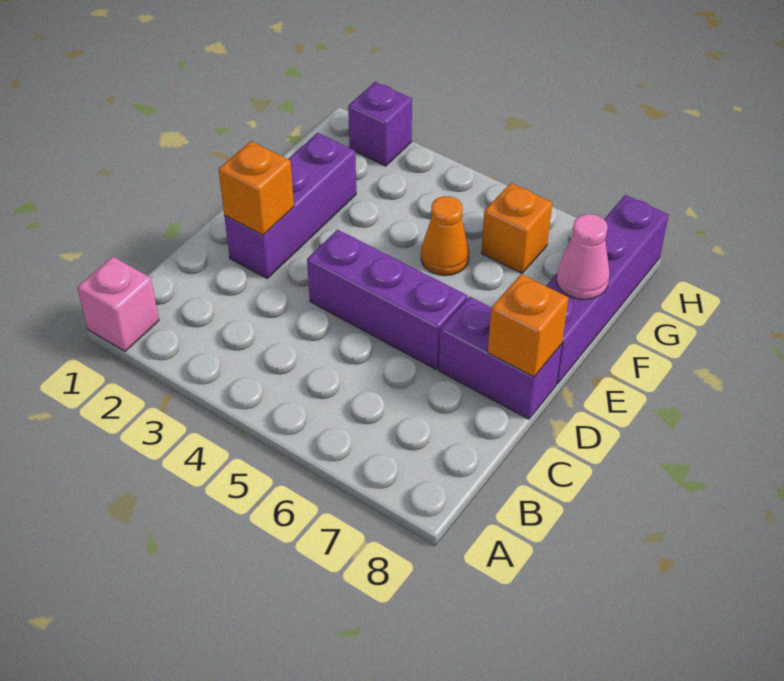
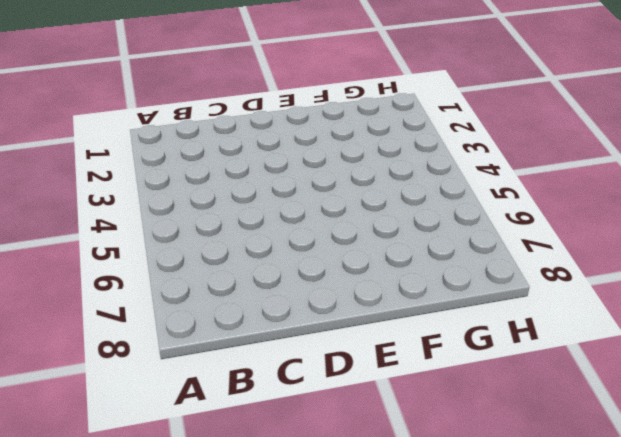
none -> pink 1x1 brick [77,257,159,351]
none -> purple 1x3 brick [224,133,356,278]

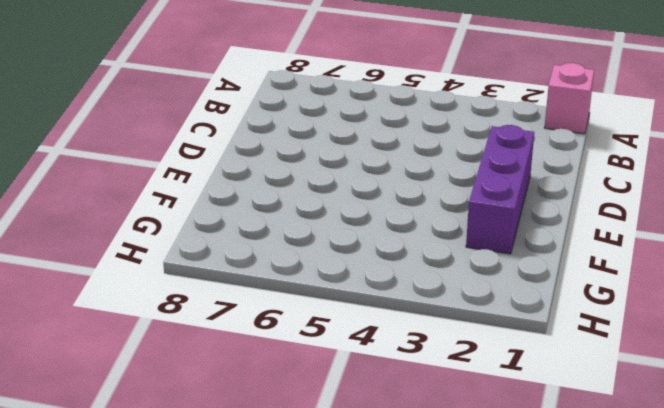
none -> purple 1x3 brick [307,230,467,370]
none -> purple 1x2 brick [439,297,562,419]

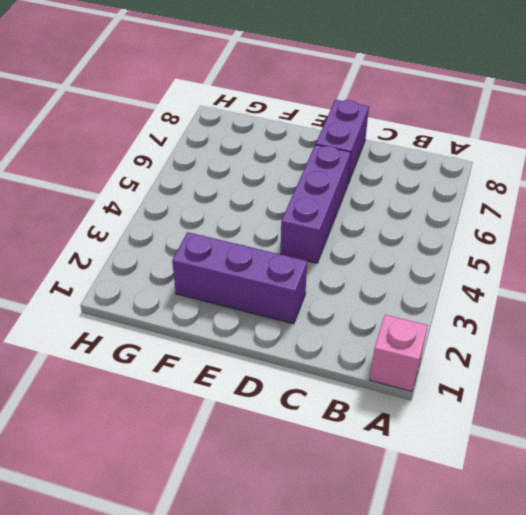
none -> purple 1x4 brick [546,195,669,384]
none -> orange 1x1 cone [421,196,469,276]

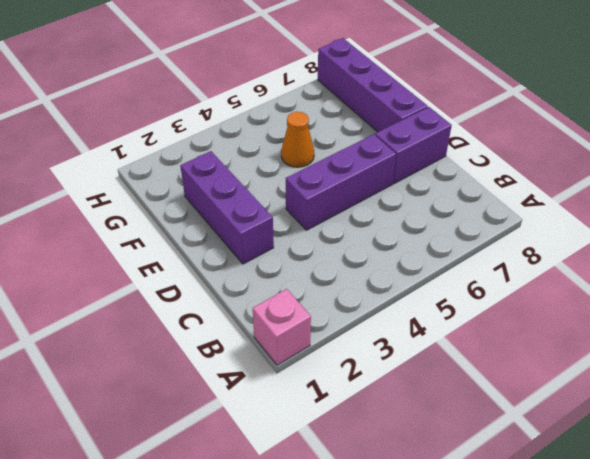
none -> orange 1x1 brick [481,183,552,273]
none -> purple 1x1 brick [348,82,412,166]

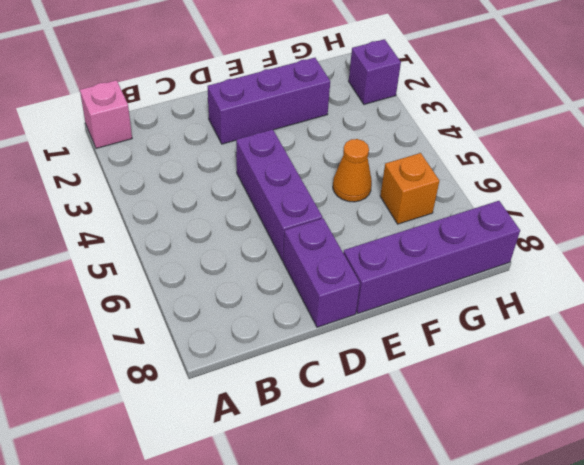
none -> orange 1x1 brick [218,141,294,235]
none -> orange 1x1 brick [488,274,569,377]

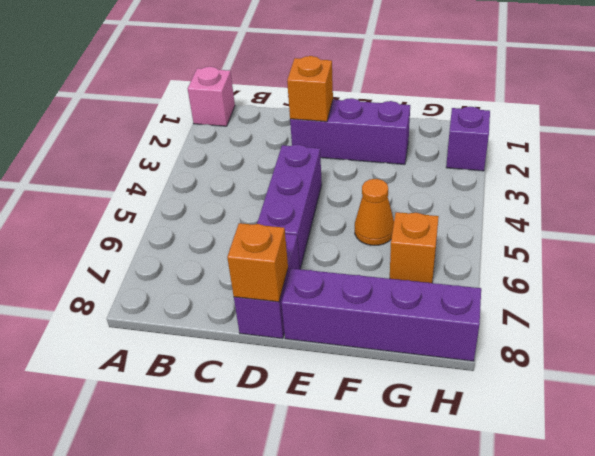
none -> pink 1x1 cone [557,214,610,299]

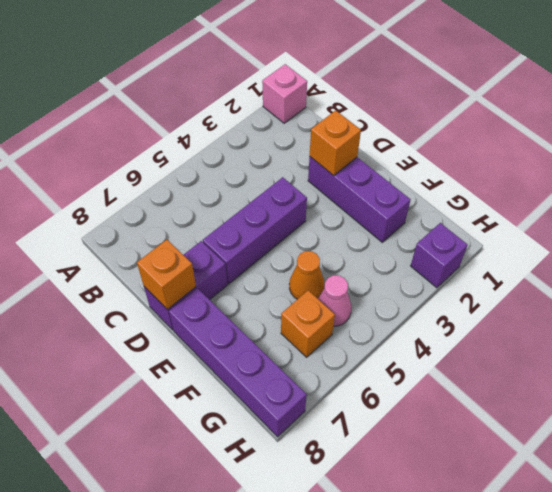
pink 1x1 cone [318,275,351,326] -> pink 1x1 cone moved to [557,214,610,299]

